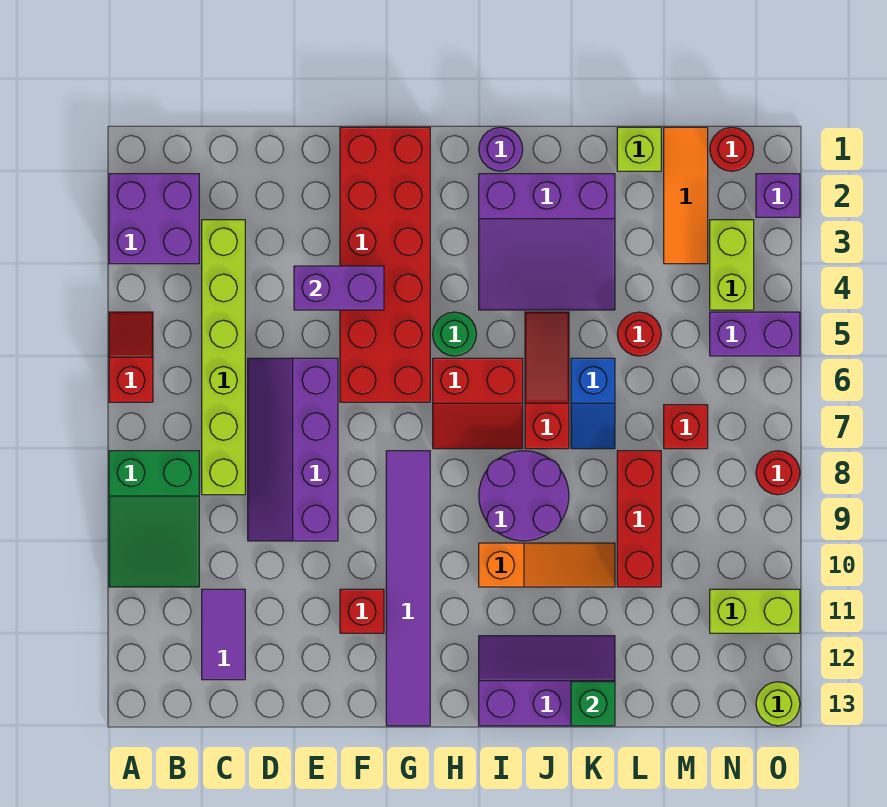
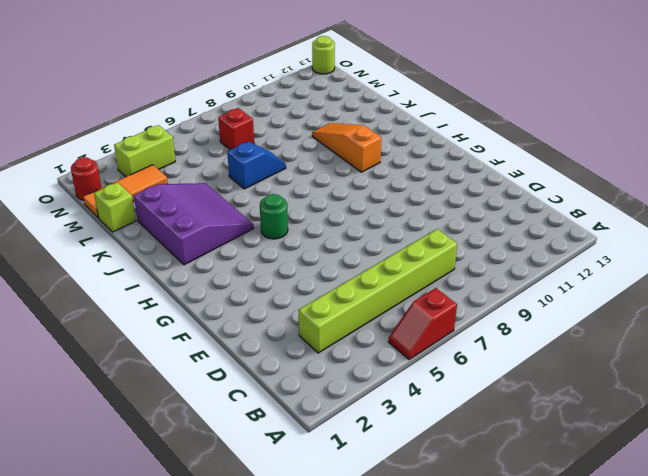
none -> purple 2x2 brick [109,174,199,264]
none -> green 2x3 slope [109,451,199,587]
none -> purple 1x2 tile [202,589,245,680]
none -> purple 2x4 slope [248,358,338,541]

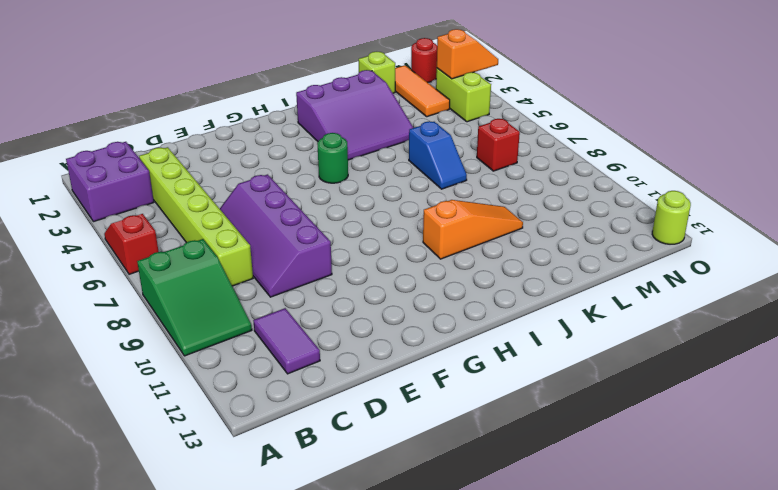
orange 1x2 slope [437,29,498,79] -> none
none -> red 2x6 brick [340,127,430,402]
none -> red 1x1 brick [340,589,384,633]
none -> purple 1x6 tile [386,451,430,726]
none -> red 2x2 slope [433,358,523,449]

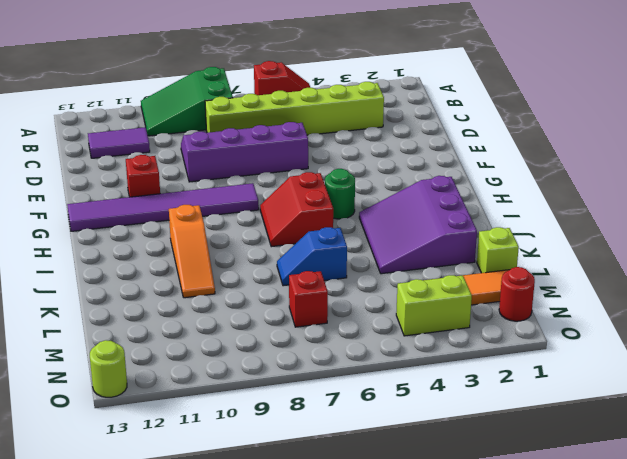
none -> purple 2x2 brick [109,174,199,264]
none -> red 2x6 brick [340,127,430,402]
none -> purple 1x1 round brick [479,127,523,171]
none -> purple 2x2 round brick [479,451,569,541]

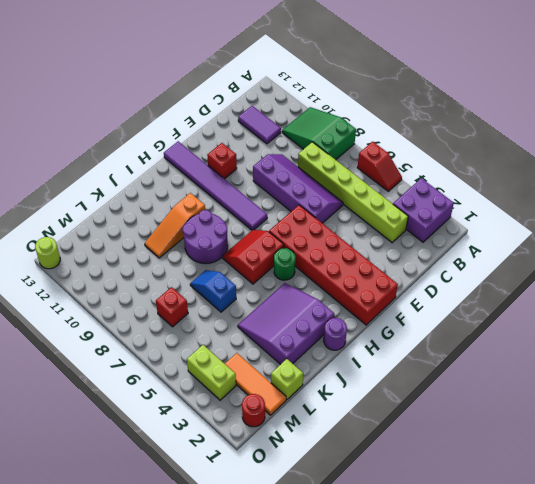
none -> purple 2x3 slope [479,636,615,726]
none -> red 1x3 slope [525,312,569,449]
none -> red 1x1 round brick [617,312,661,356]
none -> red 1x3 brick [617,451,661,587]

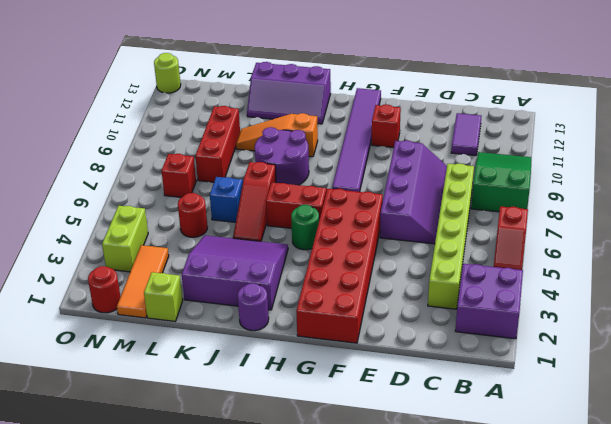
none -> purple 1x2 brick [710,312,800,356]
none -> lime 1x2 brick [710,589,800,633]
none -> purple 1x1 brick [756,174,800,217]
none -> red 1x1 round brick [756,451,800,495]

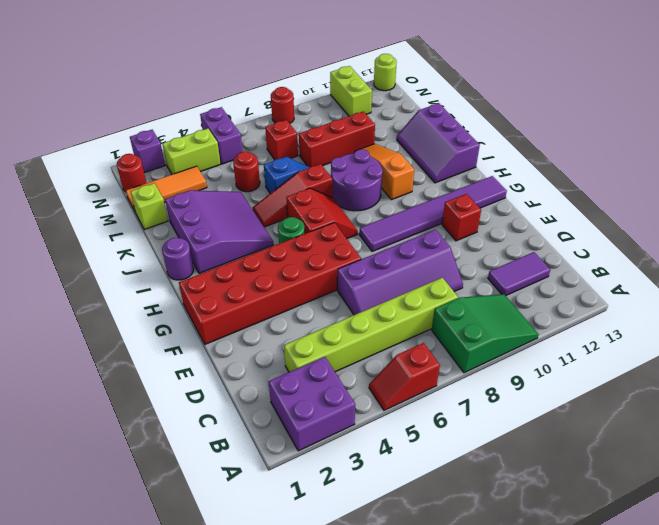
none -> purple 1x2 brick [294,266,384,310]
none -> green 1x1 brick [571,682,615,726]

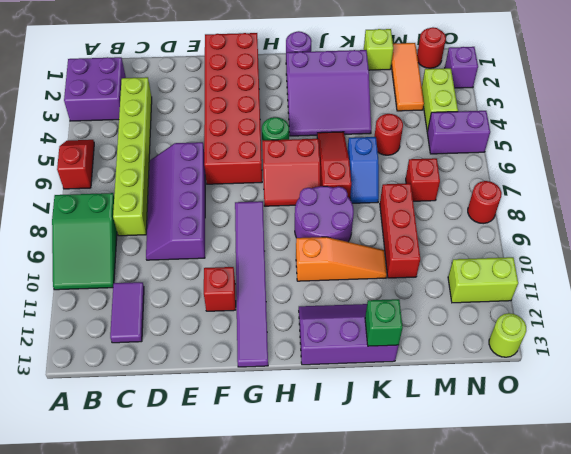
none -> purple 1x2 brick [294,266,384,310]

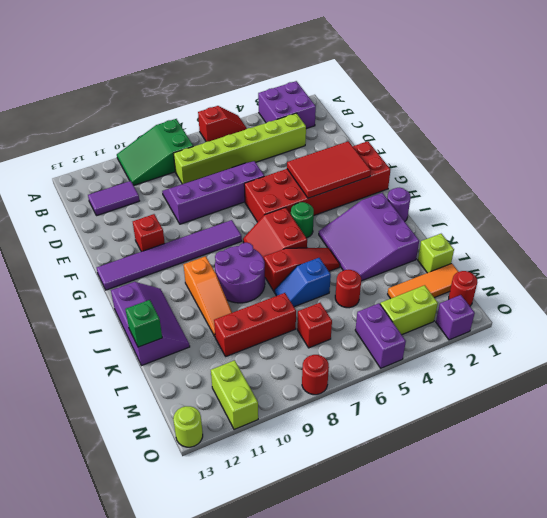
red 2x3 tile [287,141,371,198] -> purple 1x2 brick [294,266,384,310]

